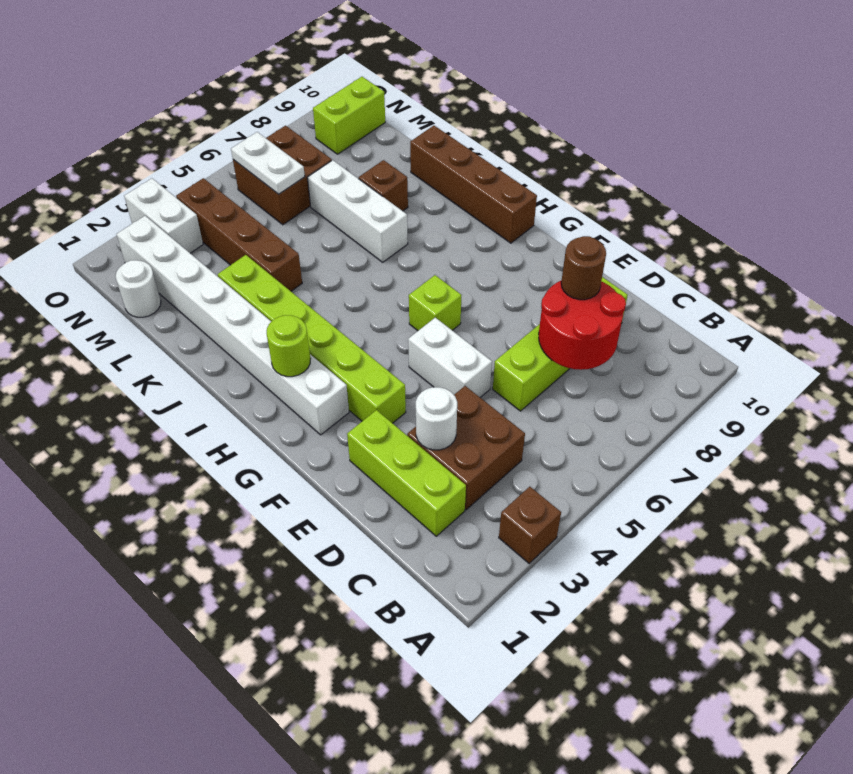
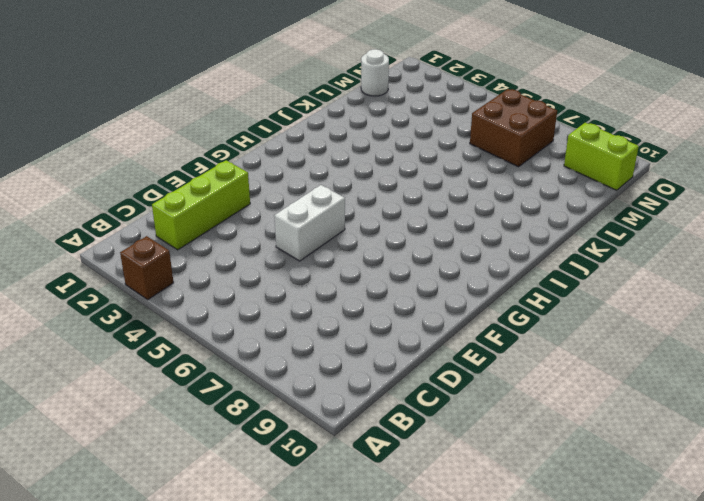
none -> brown 2x2 brick [407,386,525,510]
none -> lime 1x4 brick [493,277,628,411]
none -> lime 1x6 brick [218,255,406,423]

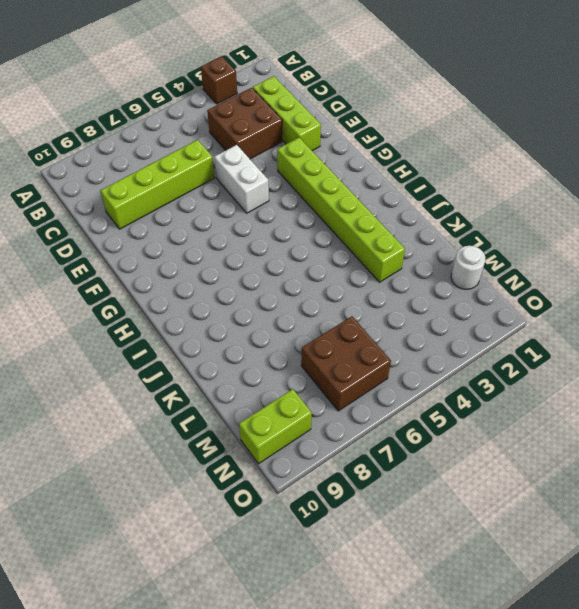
none -> white 1x8 brick [116,216,349,435]
none -> lime 1x1 brick [409,275,462,331]
none -> brown 1x4 brick [410,126,537,243]

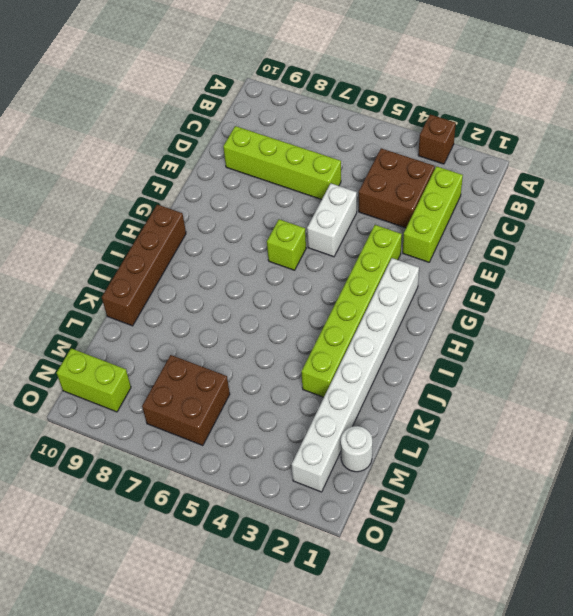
none -> white 1x3 brick [307,160,408,262]
none -> brown 1x4 brick [176,178,302,291]
none -> brown 1x1 brick [359,160,408,211]

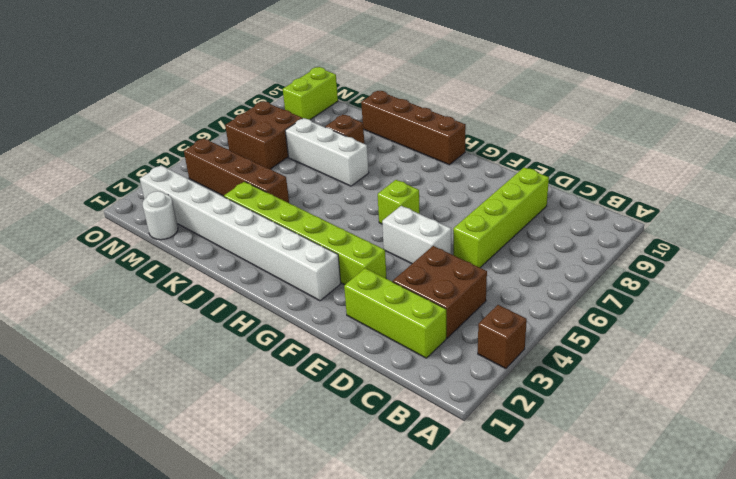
none -> white 1x2 brick [124,178,203,253]
none -> red 2x2 round brick [539,281,626,370]
none -> white 1x1 round brick [416,387,457,450]

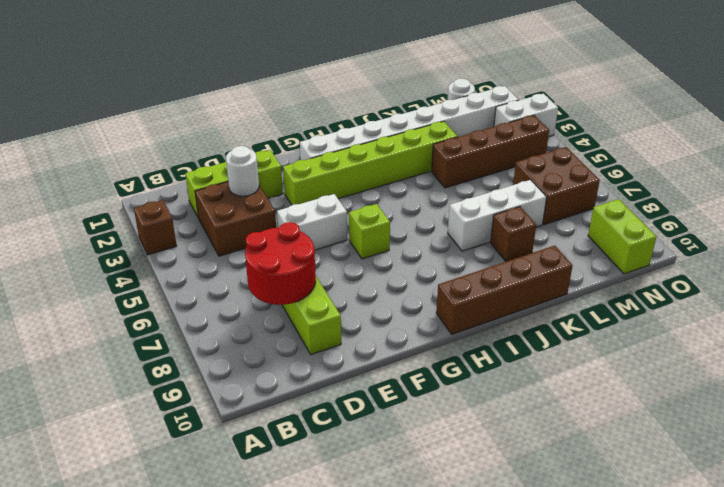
none -> lime 1x1 round brick [267,315,311,377]
none -> white 1x2 plate [231,132,305,194]
none -> brown 1x1 round brick [561,236,606,300]

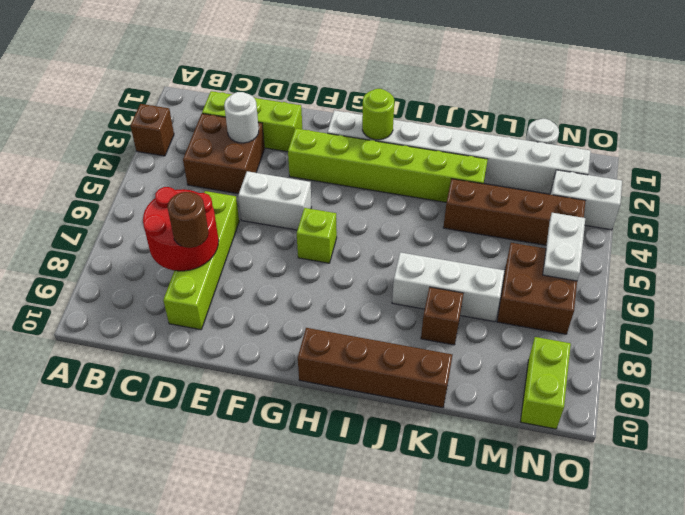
white 1x2 plate [543,213,585,281] -> white 1x2 plate turned to [231,132,305,194]

